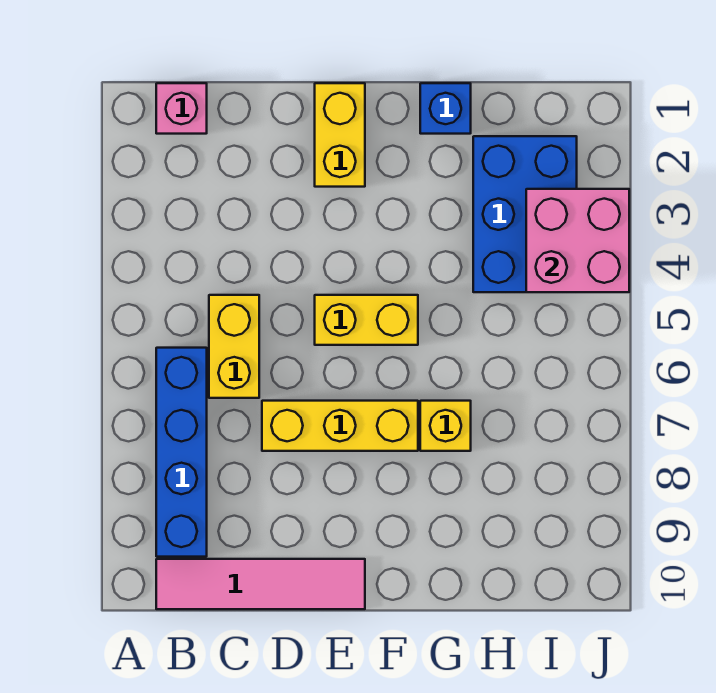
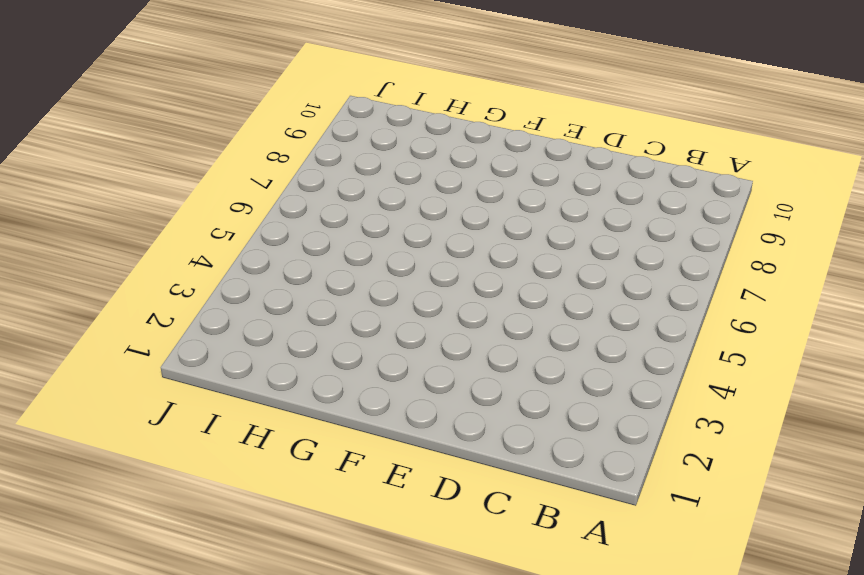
none -> pink 1x1 brick [156,83,207,134]
none -> blue 1x4 brick [156,348,207,557]

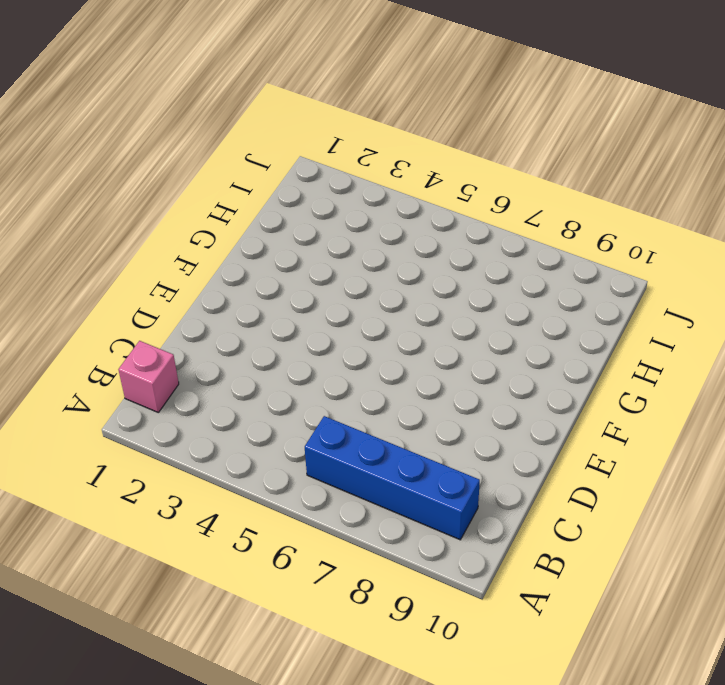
none -> pink 1x4 tile [156,559,365,609]
none -> yellow 1x2 brick [209,295,259,398]

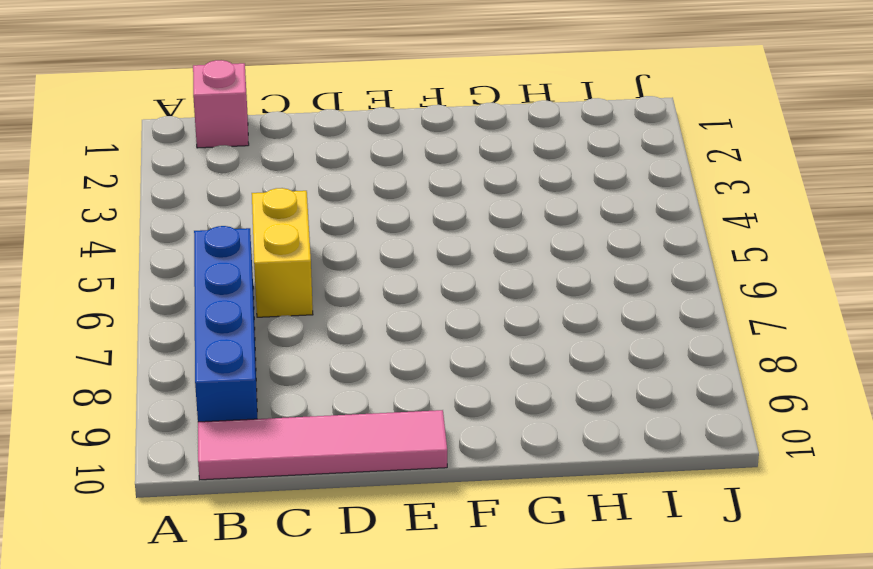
none -> yellow 1x3 brick [262,401,418,451]
none -> yellow 1x2 brick [315,83,365,187]

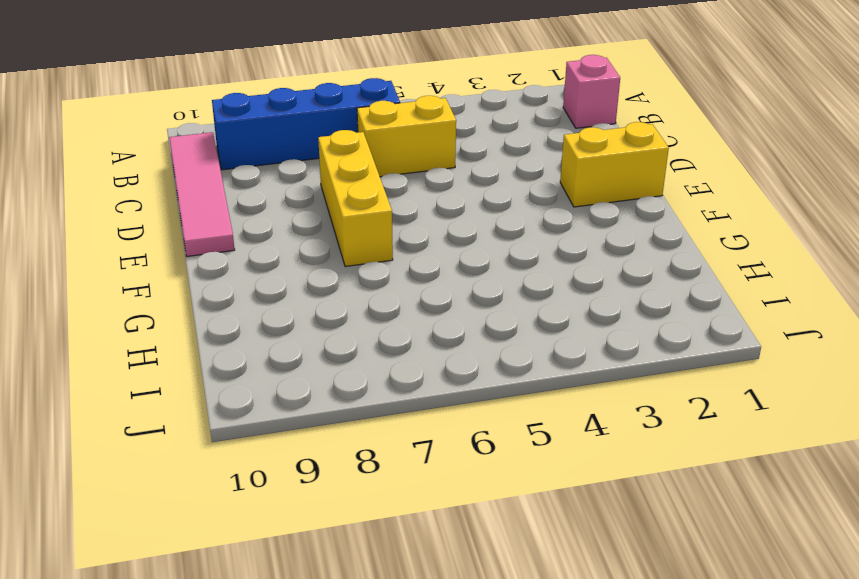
none -> yellow 1x2 brick [315,295,418,345]
none -> blue 1x1 brick [420,83,471,134]

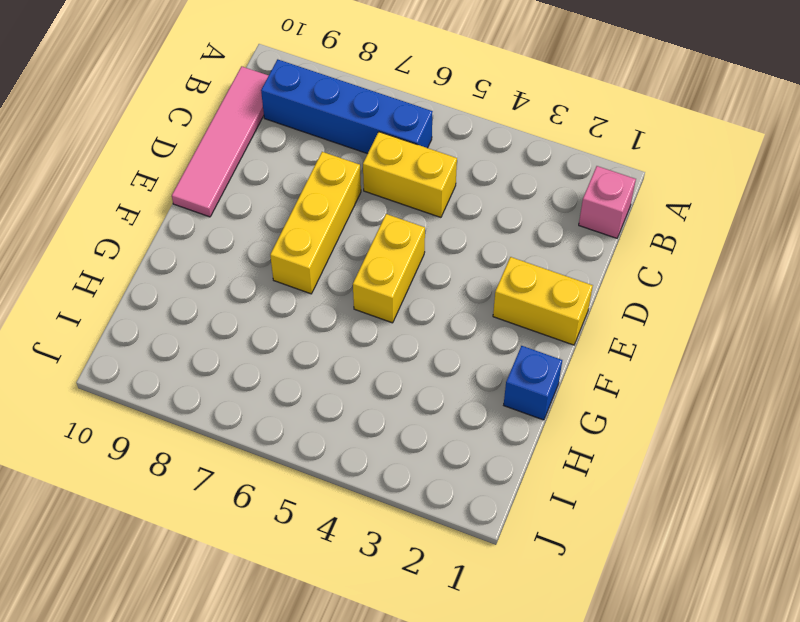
none -> yellow 1x1 brick [420,401,471,451]
none -> blue 2x3 brick [473,136,577,292]

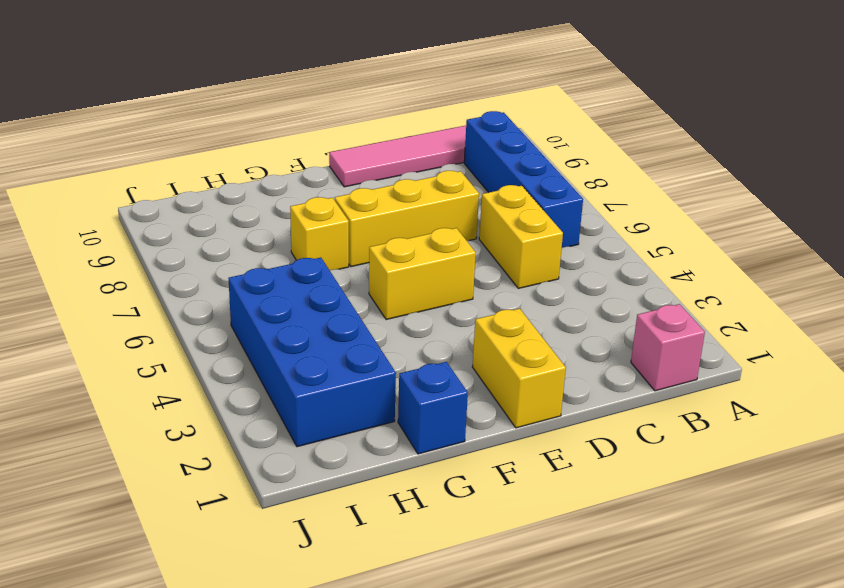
blue 2x4 brick [228,258,396,447] -> blue 2x3 brick [473,136,577,292]
none -> pink 2x2 brick [526,189,629,292]

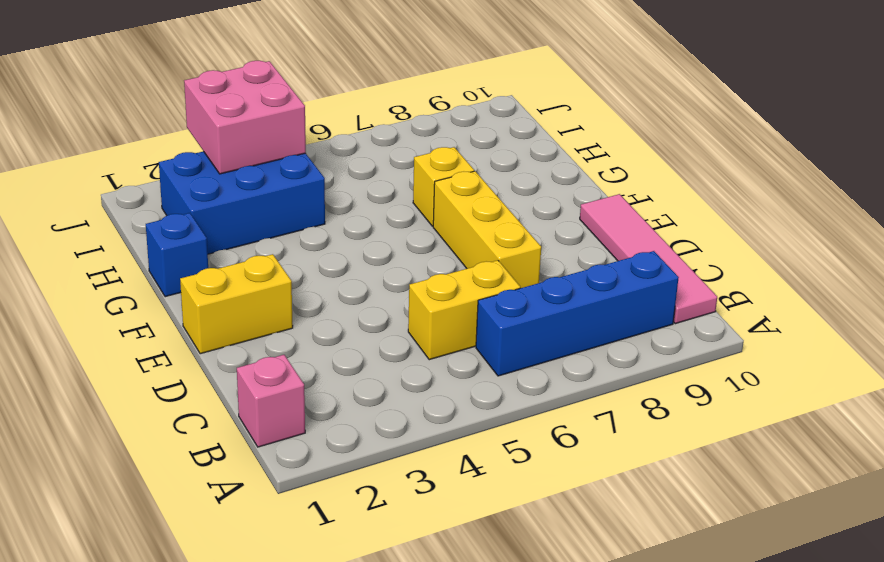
none -> yellow 1x2 brick [315,295,418,345]

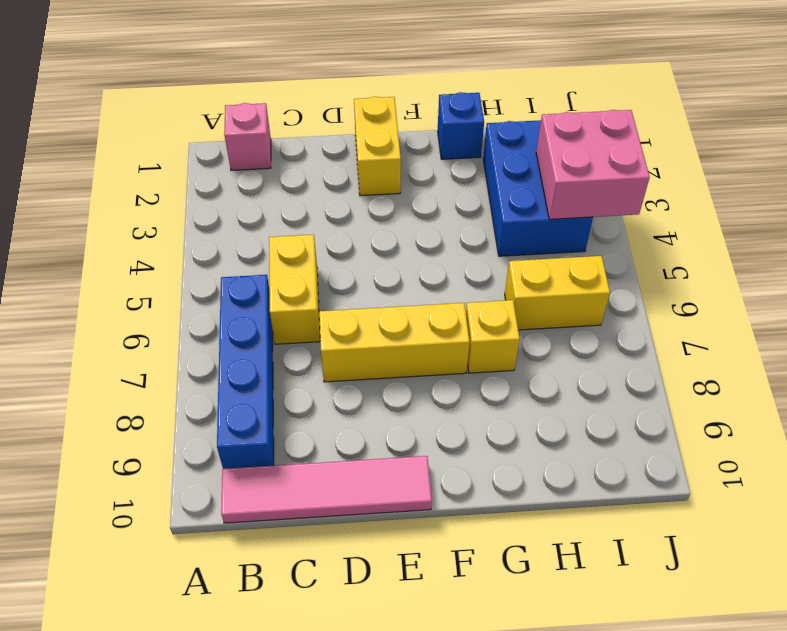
yellow 1x2 brick [505,256,610,330] -> yellow 1x2 brick moved to [315,295,418,345]

